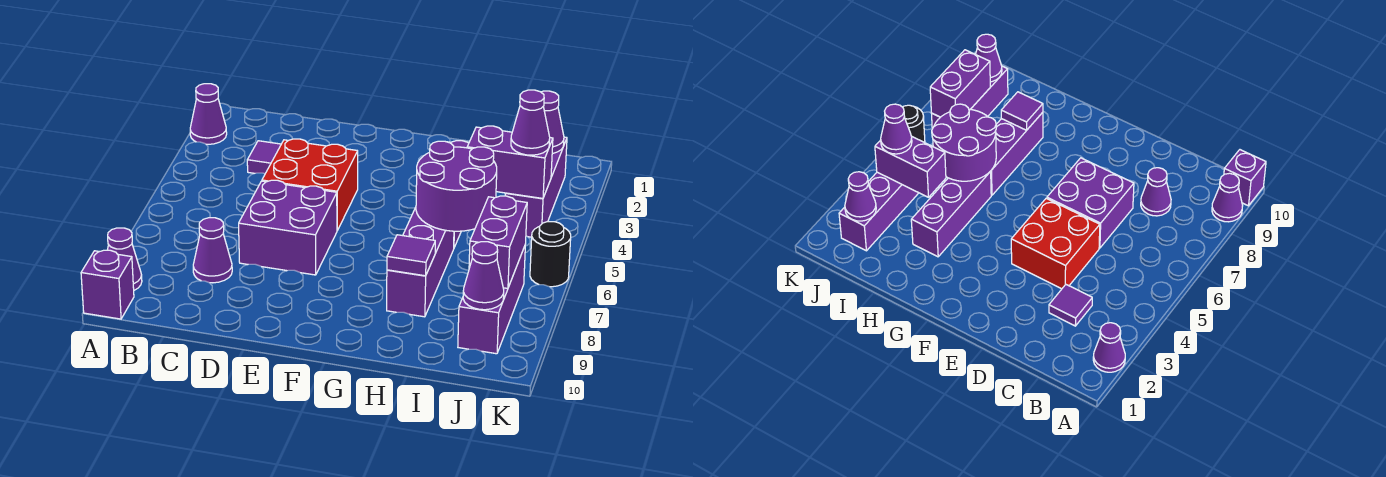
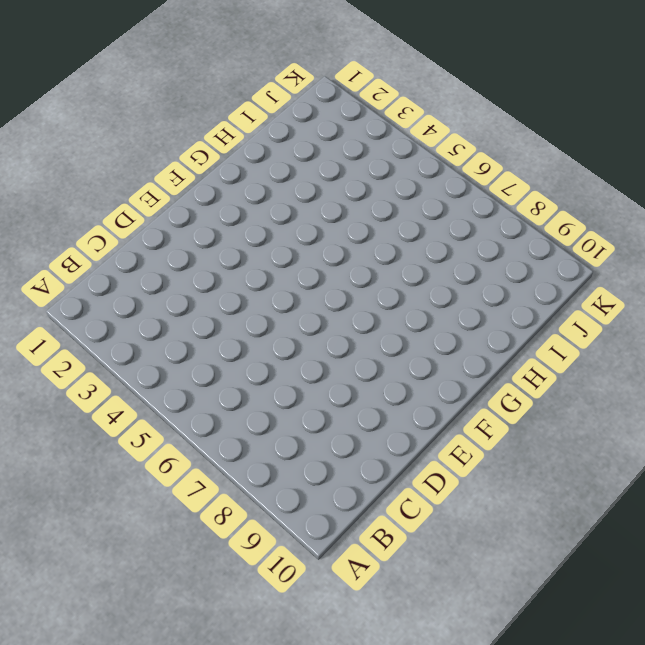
none -> purple 1x1 cone [190,84,227,144]
none -> purple 1x1 cone [108,228,142,290]
none -> purple 1x1 brick [81,250,134,319]

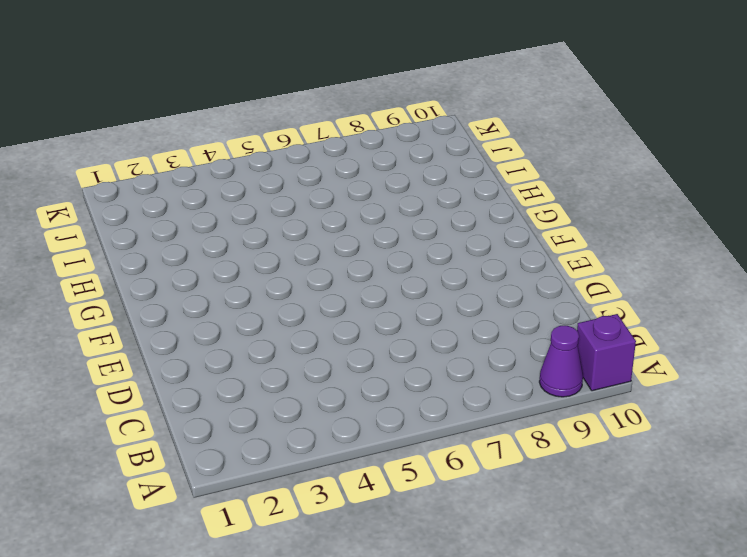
none -> purple 1x1 cone [190,84,227,144]
none -> purple 1x1 tile [247,141,281,174]
none -> purple 1x1 cone [193,218,232,283]

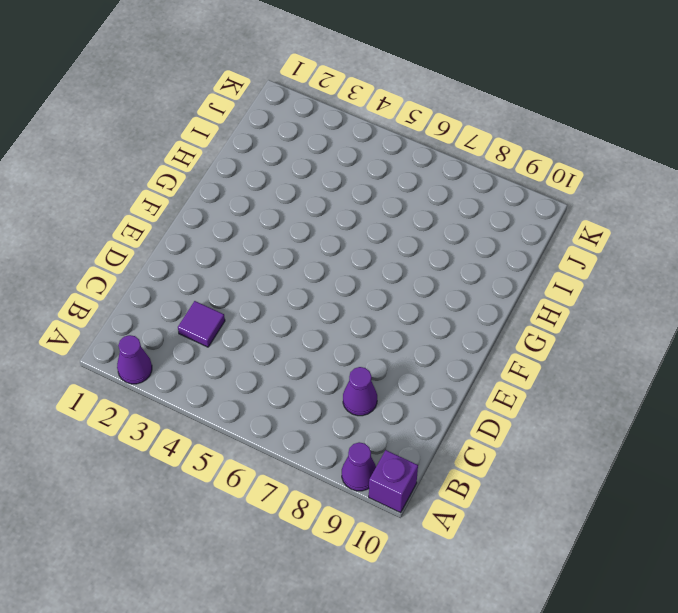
none -> red 2x2 brick [262,139,358,230]
none -> purple 2x2 brick [239,180,337,275]
none -> purple 1x3 brick [911,172,991,257]

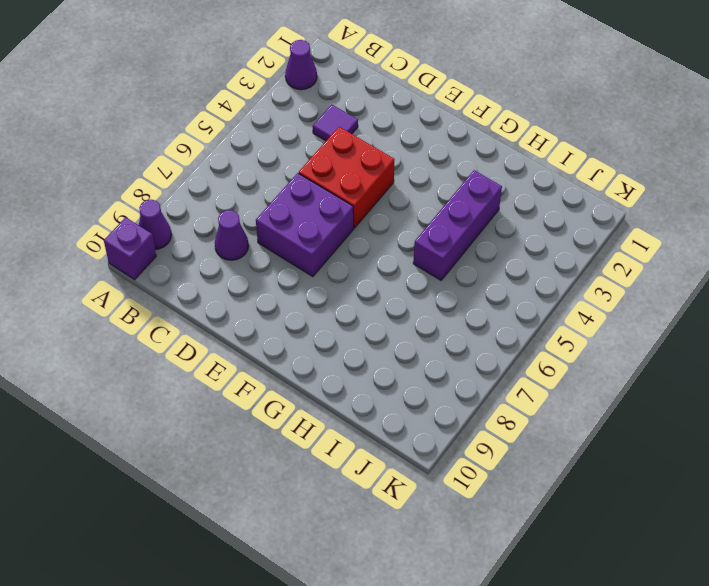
none -> purple 1x3 brick [387,207,454,317]
none -> purple 1x3 brick [505,137,567,237]
none -> purple 1x3 brick [458,246,525,354]

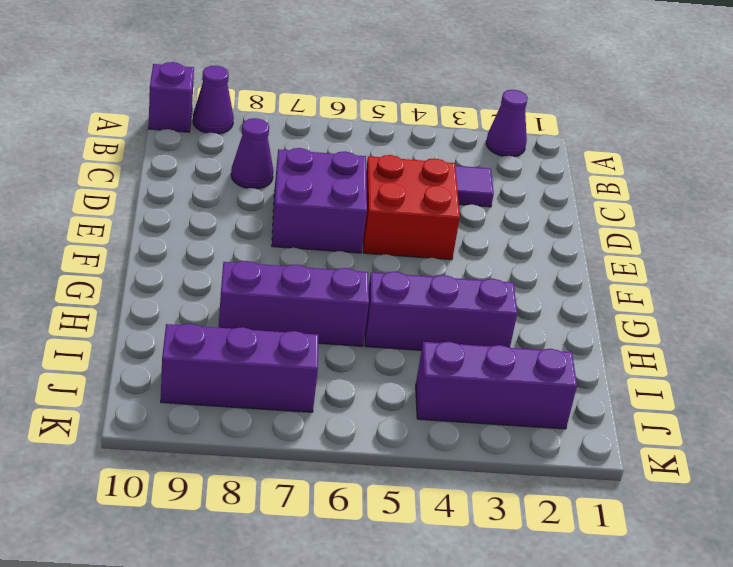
none -> black 1x1 round brick [530,222,571,287]
none -> purple 2x2 round brick [416,141,497,231]
none -> purple 1x1 tile [387,235,435,276]

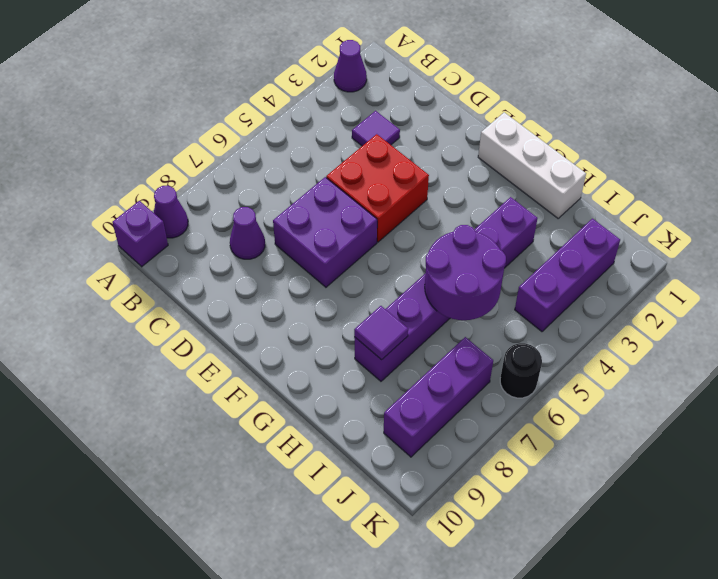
white 1x3 brick [478,112,586,218] -> none
none -> purple 1x2 brick [467,126,553,198]
none -> purple 1x1 cone [541,91,564,154]
none -> purple 1x2 brick [469,196,527,288]

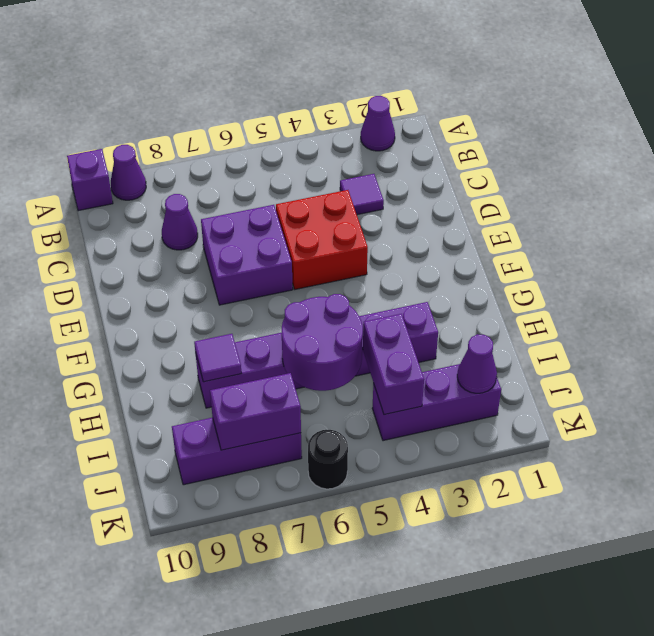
none -> purple 1x1 cone [463,242,504,310]
none -> purple 1x1 cone [511,90,550,155]

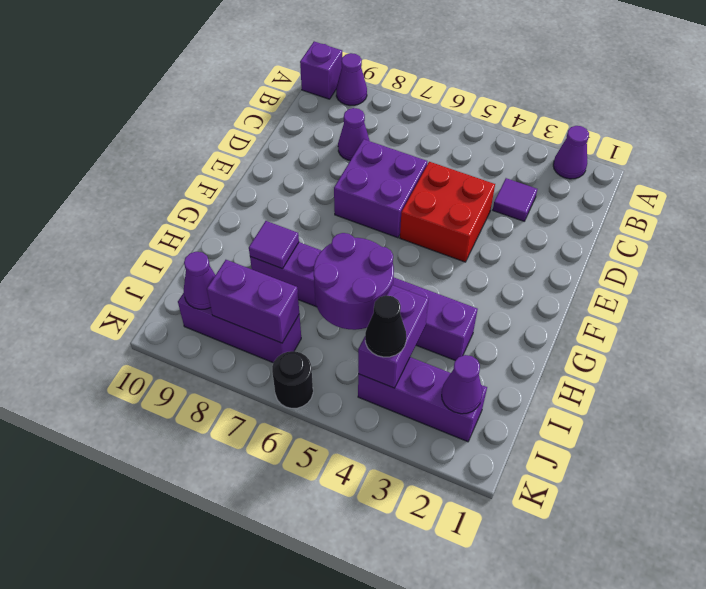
black 1x1 cone [365,295,406,357] -> purple 1x1 cone [511,90,550,155]

